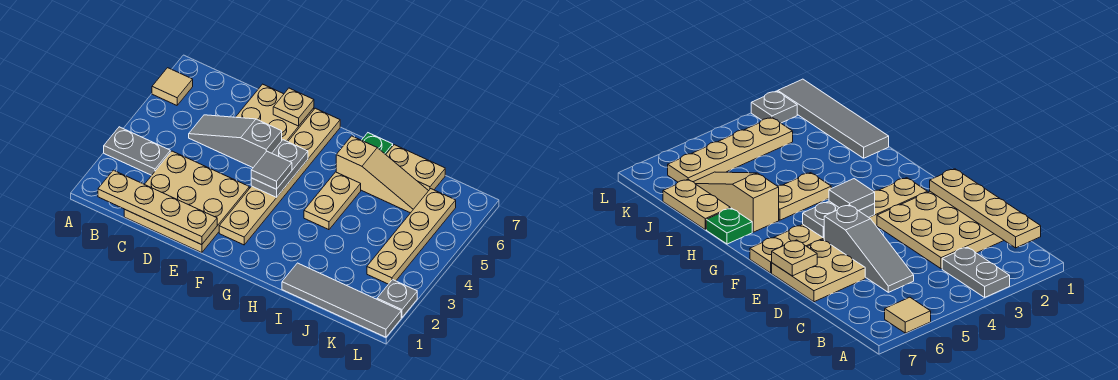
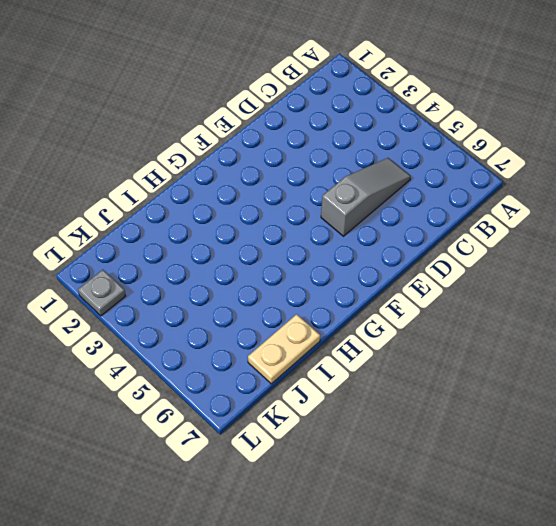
none -> grey 1x2 plate [104,127,170,175]
none -> tan 1x1 tile [152,68,193,105]
none -> tan 3x3 plate [124,151,249,253]

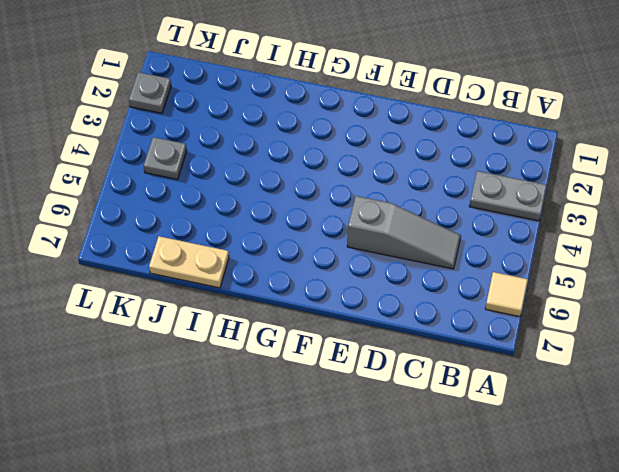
grey 1x1 plate [144,137,187,179] -> tan 1x4 plate [367,189,456,284]
none -> tan 3x3 plate [124,151,249,253]
none -> tan 2x2 plate [236,84,314,142]
none -> tan 1x6 plate [219,108,340,245]

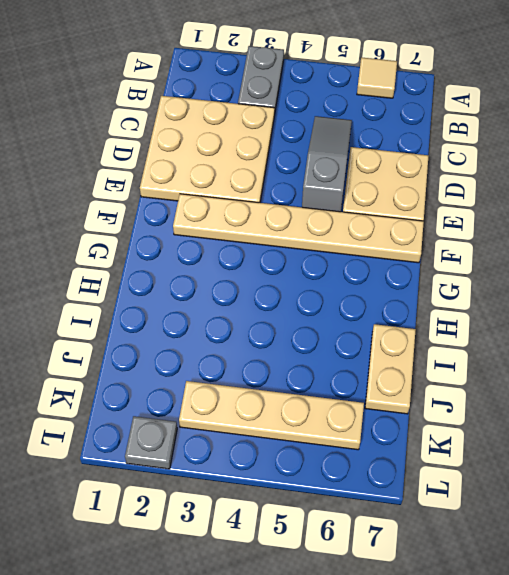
none -> tan 1x2 plate [304,172,361,230]
none -> tan 1x3 slope [336,136,428,213]
none -> green 1x1 plate [362,133,393,154]

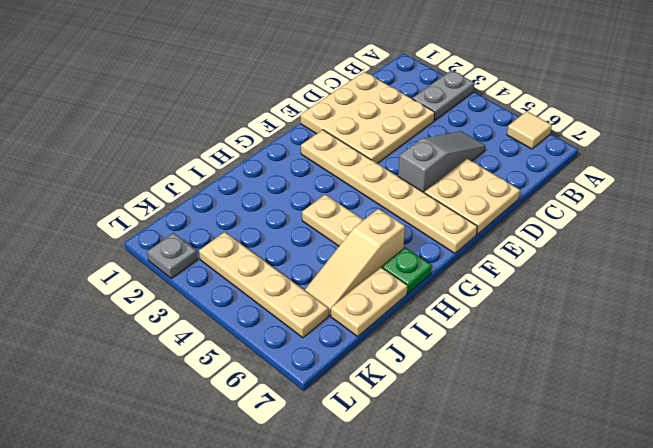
none -> grey 1x4 tile [282,263,401,337]
none -> tan 1x4 plate [98,170,217,245]
none -> tan 1x1 plate [273,88,314,126]

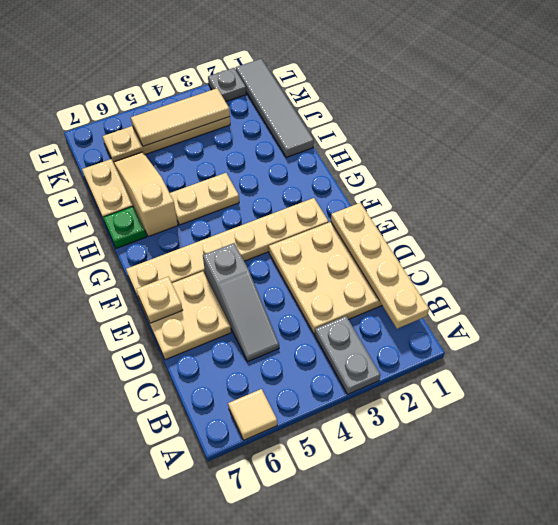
tan 1x3 tile [131,88,230,146] -> none
none -> grey 1x2 plate [251,140,308,198]
none -> grey 1x1 tile [251,151,292,189]

